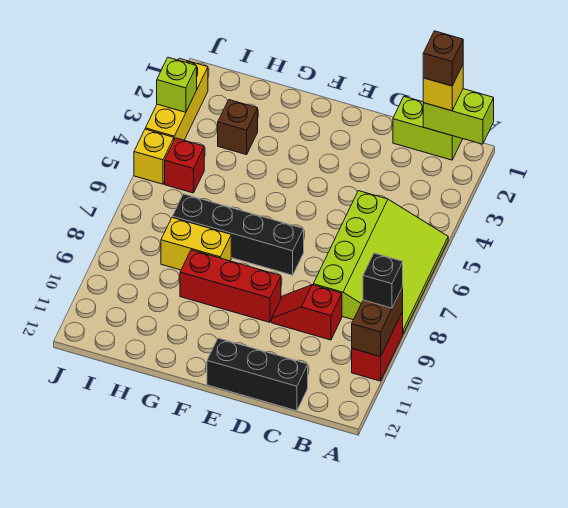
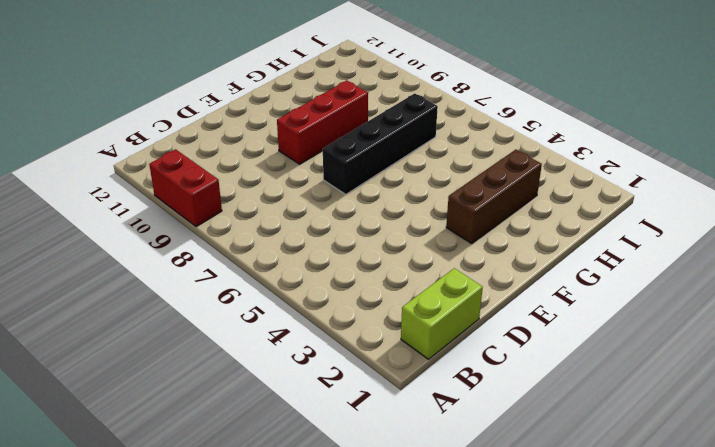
brown 1x3 brick [446,150,542,244] -> brown 1x1 brick [218,100,258,155]
none -> lime 3x4 slope [313,191,448,334]
none -> red 1x2 slope [272,285,342,340]
none -> black 1x3 brick [207,338,308,411]

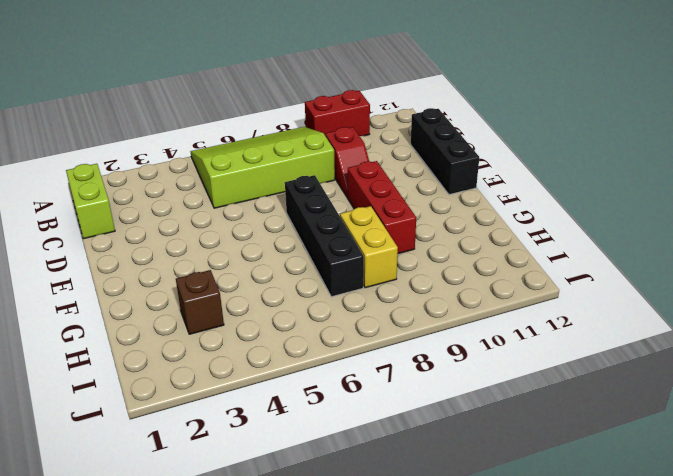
none -> red 1x1 brick [165,138,204,193]
none -> yellow 1x3 brick [145,59,208,140]
none -> yellow 1x1 brick [134,129,174,184]

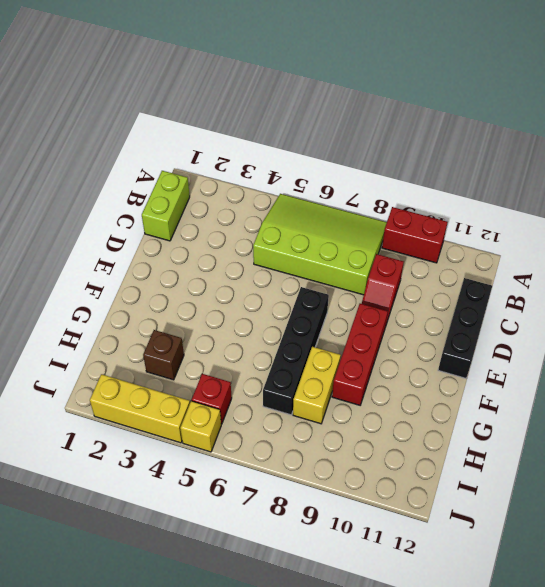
none -> lime 1x2 brick [423,89,494,144]
none -> brown 1x2 brick [352,287,403,357]
none -> lime 1x1 brick [157,57,197,112]

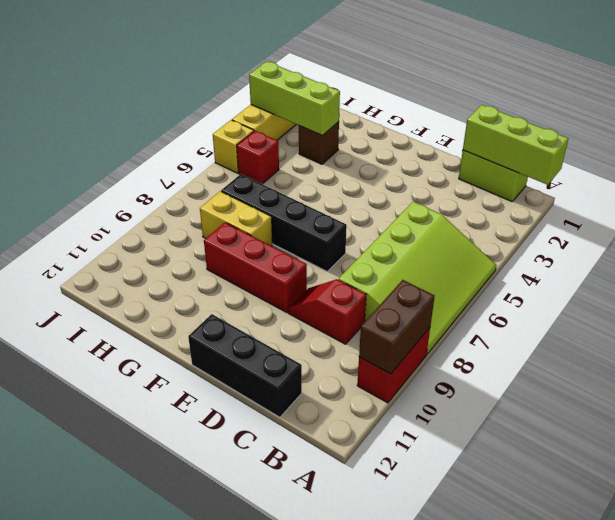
lime 1x3 brick [463,105,569,185] -> lime 1x2 brick [423,89,494,144]
lime 1x3 brick [249,62,340,136] -> lime 1x1 brick [157,57,197,112]
none -> black 1x1 brick [363,253,403,308]
none -> yellow 1x1 brick [423,65,463,111]
none -> brown 1x1 brick [423,31,463,86]

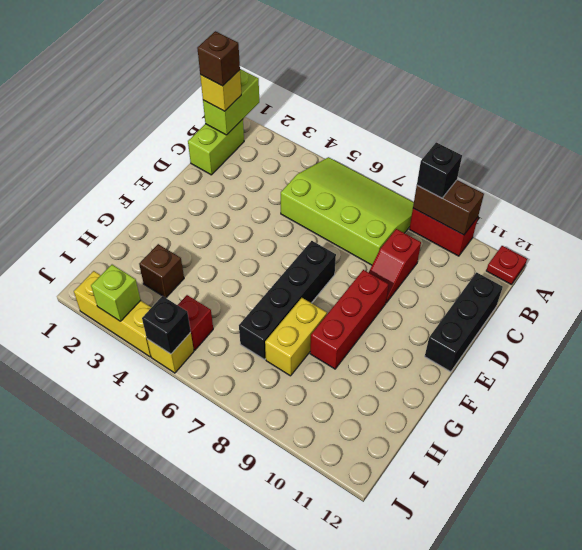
red 1x1 plate [486,246,527,285] -> none
black 1x1 brick [142,296,191,354] -> none

